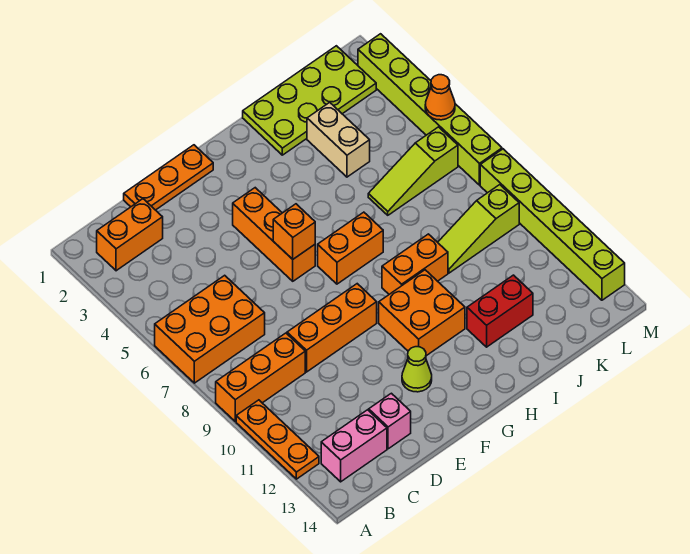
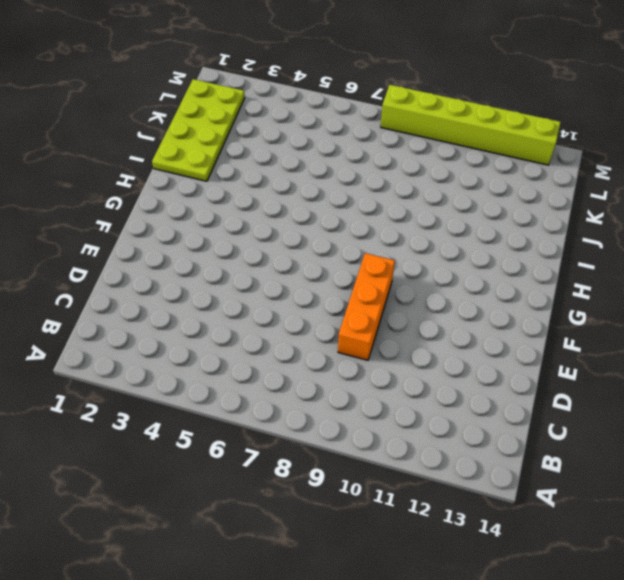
none -> orange 2x3 brick [155,275,265,383]
none -> orange 1x3 brick [216,333,305,421]
none -> orange 1x3 plate [236,400,319,479]

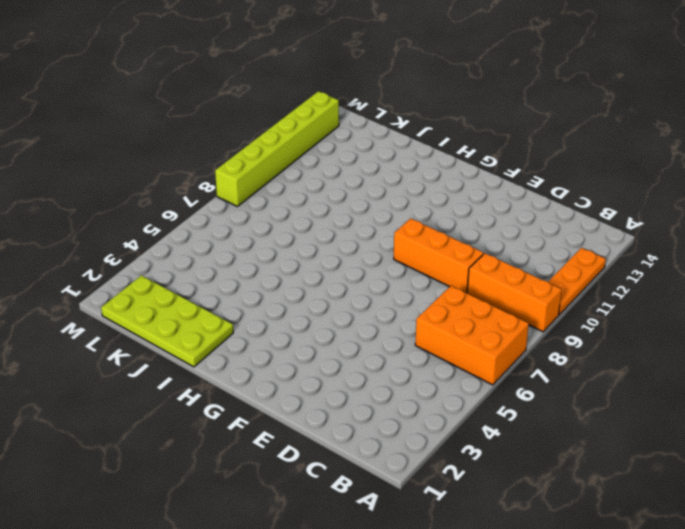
none -> orange 1x2 brick [97,199,163,271]
none -> pink 1x2 brick [321,410,387,482]
none -> orange 1x3 plate [124,145,213,210]

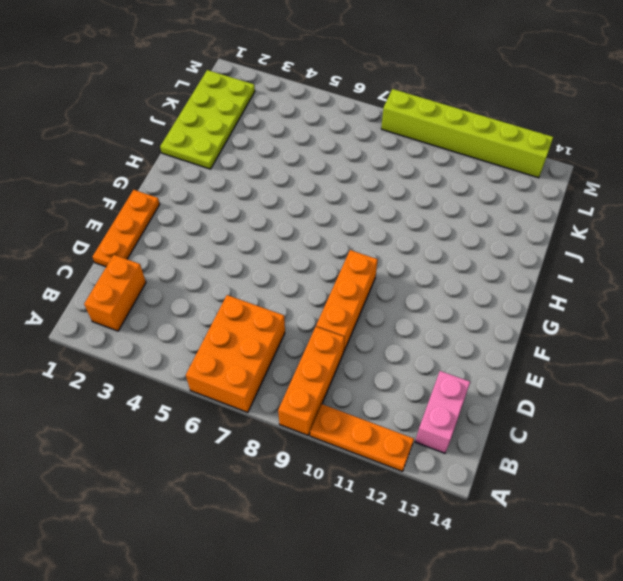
none -> pink 1x1 brick [369,393,411,449]
none -> orange 1x3 brick [233,188,315,281]
none -> lime 1x1 cone [402,347,432,392]

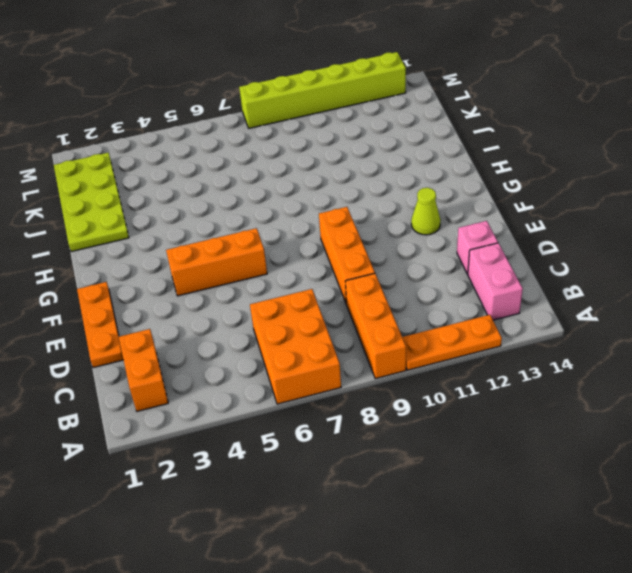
none -> orange 1x2 brick [318,212,383,284]
none -> orange 2x2 brick [379,270,465,356]
none -> orange 1x2 brick [382,234,448,294]

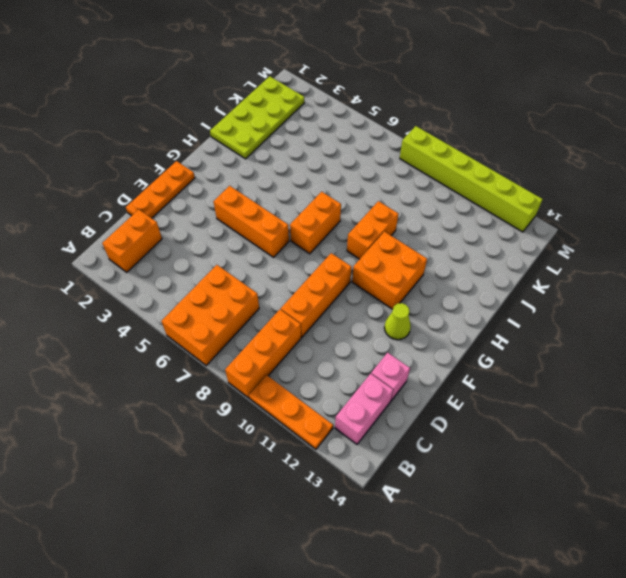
none -> red 1x2 brick [467,275,533,347]
none -> tan 1x2 brick [307,102,370,177]
none -> lime 1x3 slope [368,127,458,215]

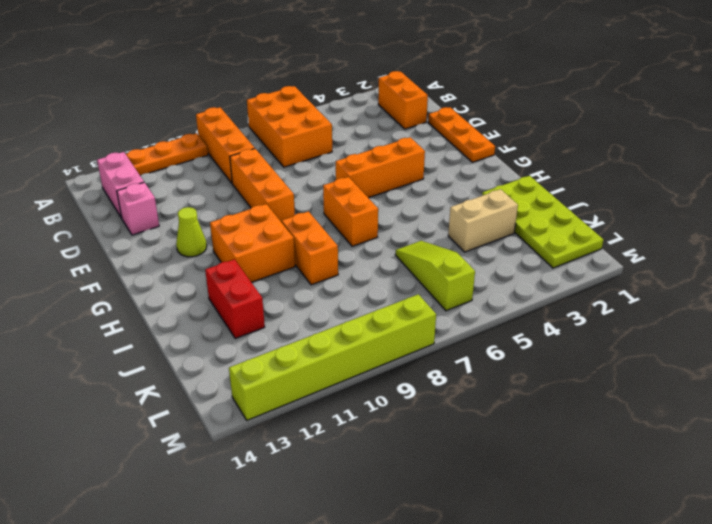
none -> lime 1x3 slope [438,185,519,273]
none -> lime 1x6 brick [358,34,502,185]
none -> orange 1x1 brick [273,204,315,259]

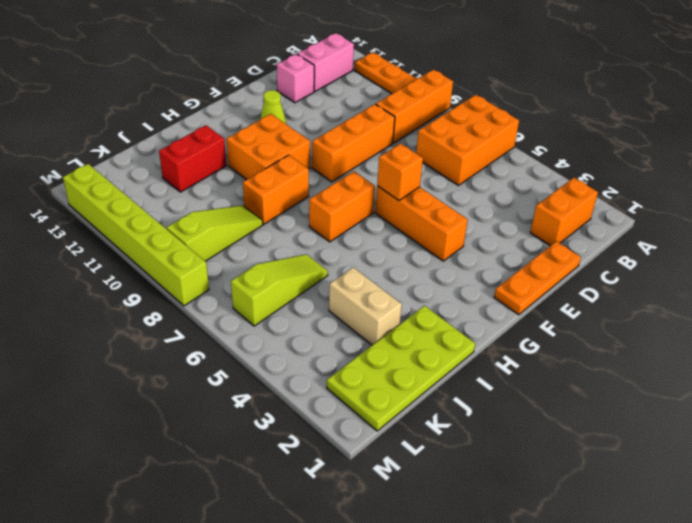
none -> lime 1x6 brick [358,34,502,185]
none -> orange 1x1 cone [425,75,455,120]

